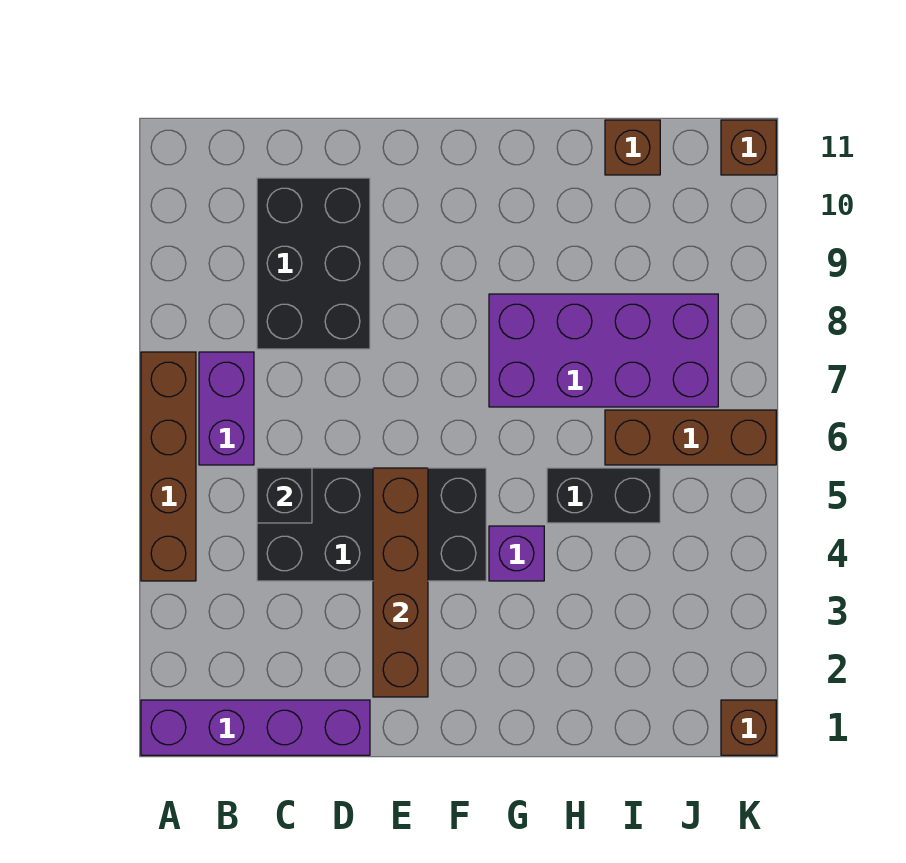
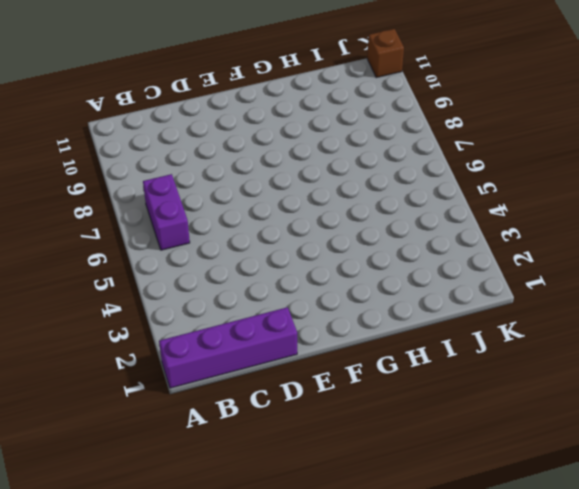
none -> brown 1x4 brick [141,352,196,581]
none -> black 2x4 brick [257,468,486,581]
none -> black 2x3 brick [257,178,370,349]

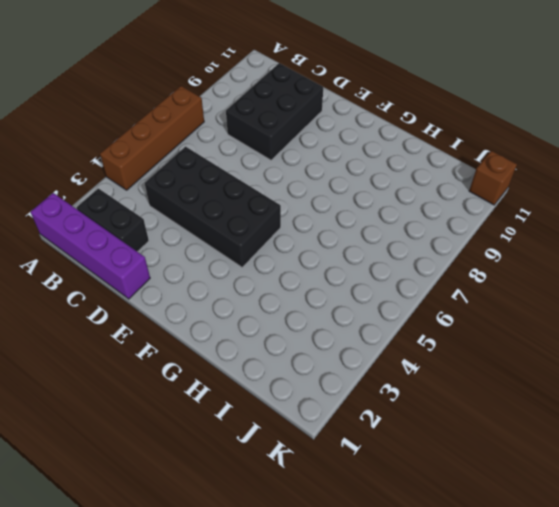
black 1x2 brick [77,189,149,252] -> black 1x2 brick moved to [547,468,660,523]
none -> purple 1x2 brick [199,352,254,465]
none -> purple 1x1 brick [489,526,544,581]
none -> purple 2x4 brick [489,294,718,407]

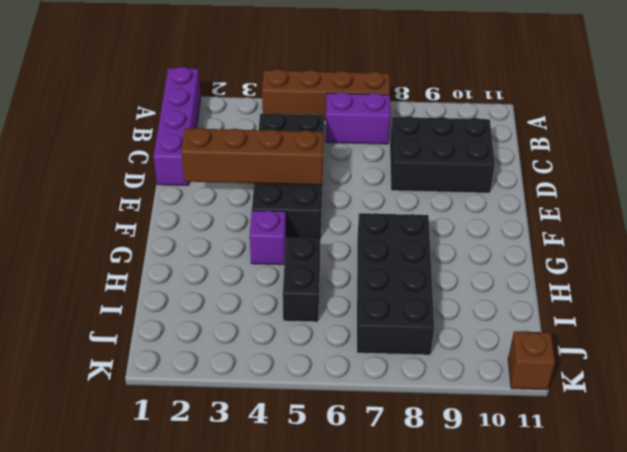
black 2x4 brick [357,213,434,355] -> purple 2x4 brick [489,294,718,407]
none -> brown 1x3 brick [605,410,776,465]
none -> brown 1x1 brick [605,120,660,175]
none -> brown 1x1 brick [721,700,776,755]

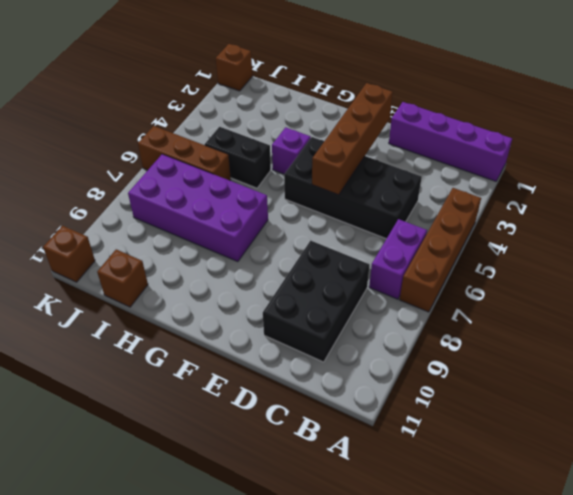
none -> black 1x1 brick [257,468,312,523]

